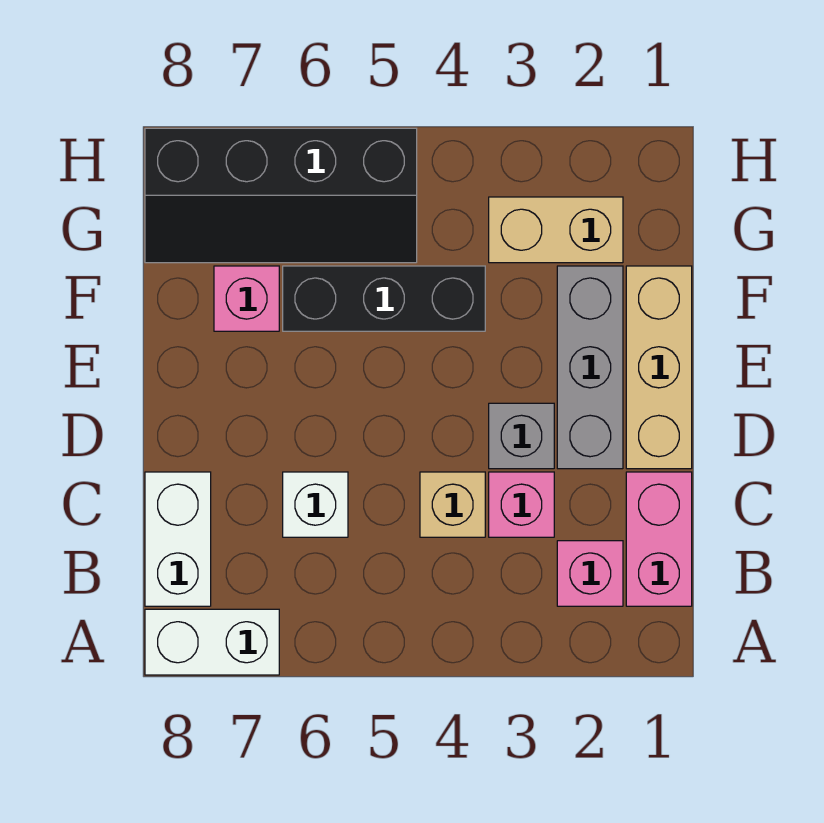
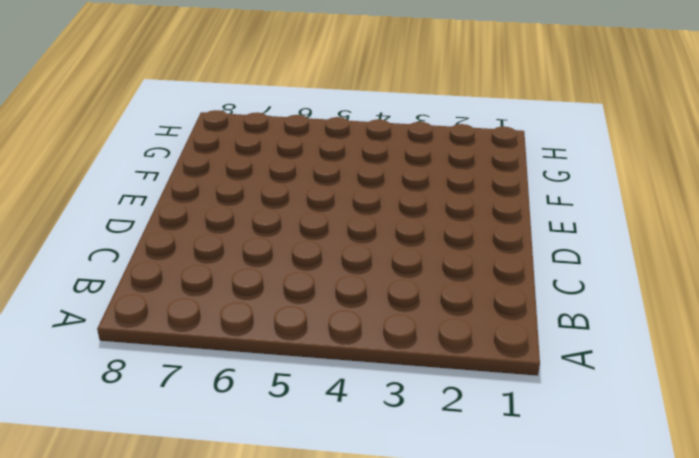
none -> white 1x2 brick [145,609,279,675]
none -> pink 1x2 brick [626,472,692,606]
none -> pink 1x1 brick [557,541,623,606]

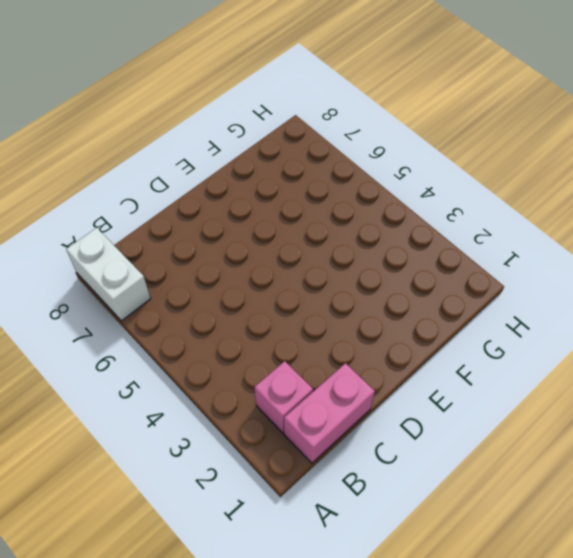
none -> white 1x2 brick [145,472,211,606]
none -> pink 1x1 brick [489,472,554,537]
none -> tan 1x1 brick [420,472,485,537]

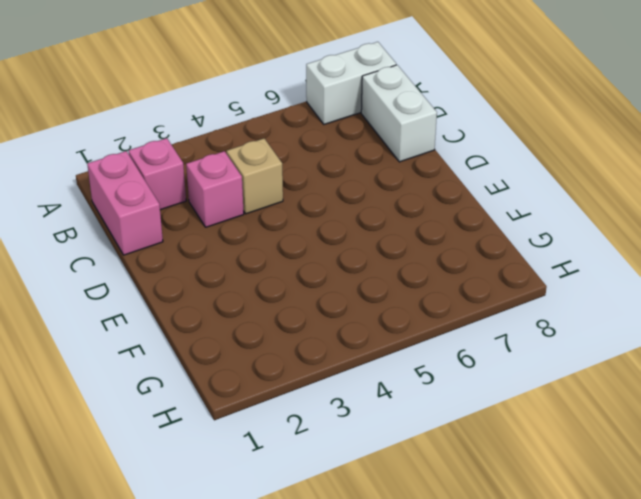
none -> white 1x1 brick [283,472,348,537]
none -> tan 1x3 brick [626,266,692,469]
none -> grey 1x3 brick [557,266,623,469]

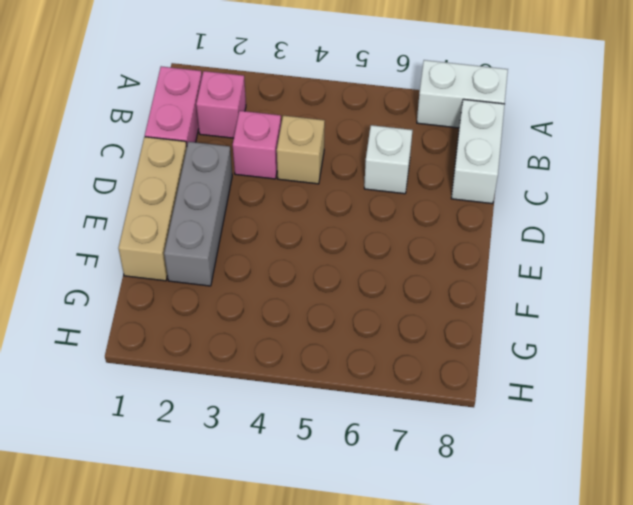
none -> grey 1x1 brick [489,403,554,469]
none -> black 1x3 brick [283,266,485,331]
none -> pink 1x1 brick [214,266,279,331]

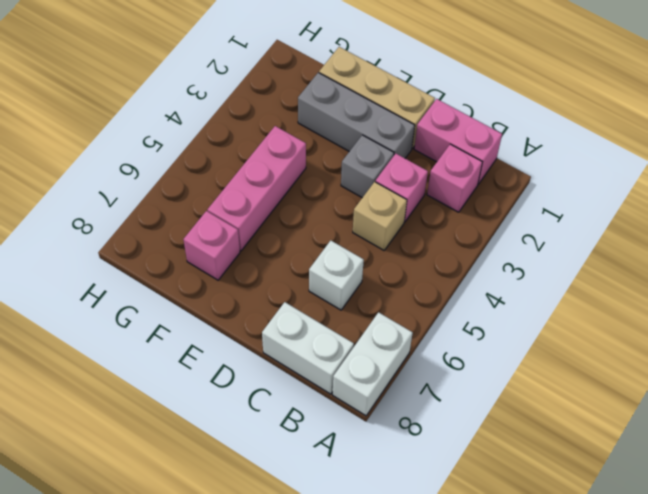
pink 1x3 brick [208,126,306,251] -> black 1x3 brick [283,266,485,331]
none -> tan 1x2 brick [489,197,623,263]
none -> black 2x4 slope [145,128,417,263]

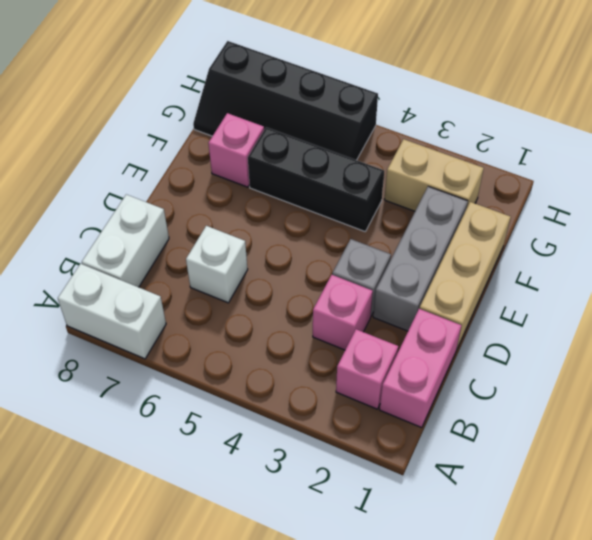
none -> tan 1x1 brick [420,472,485,537]

